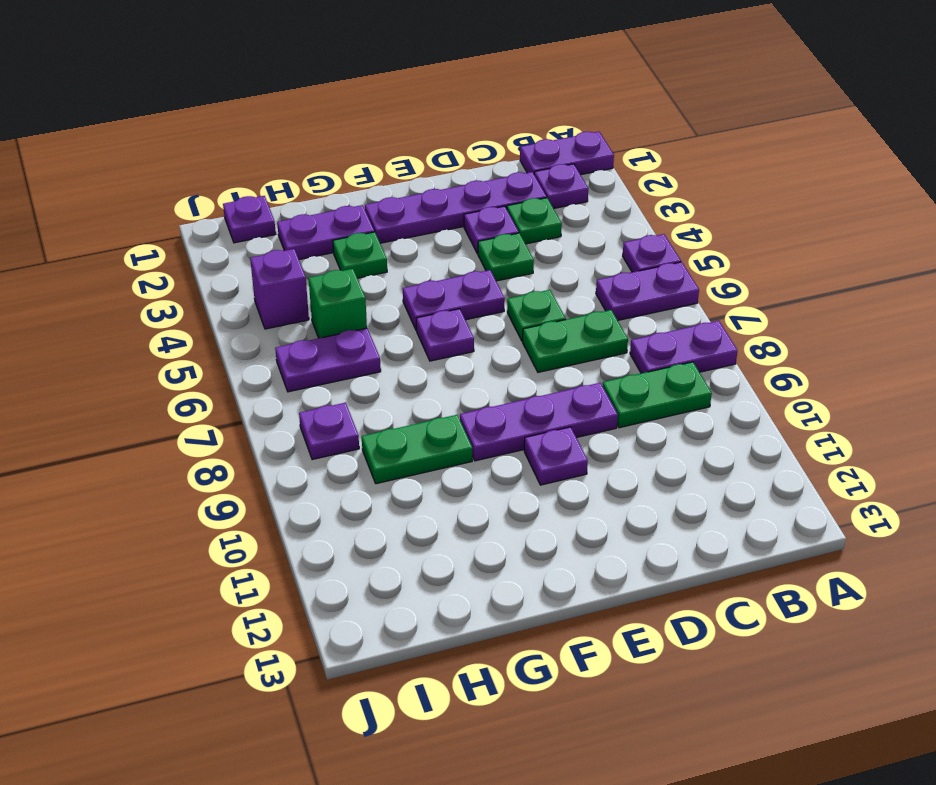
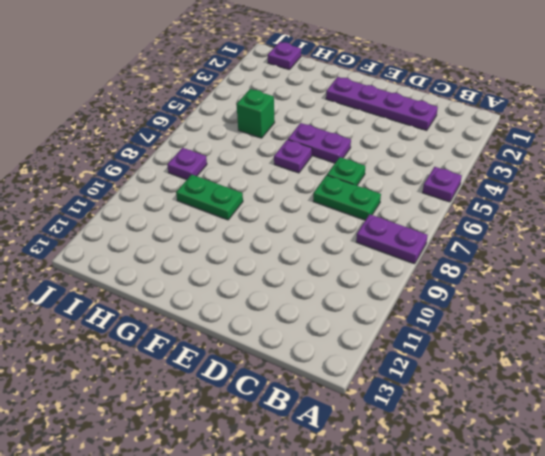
none -> purple 1x2 plate [520,132,614,175]
none -> purple 1x2 plate [596,262,699,320]
none -> purple 1x1 plate [534,164,588,209]

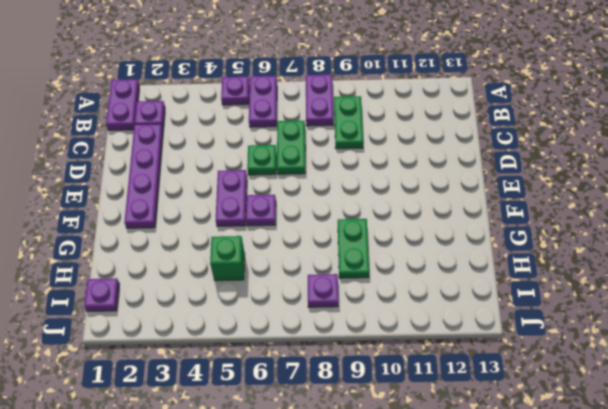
none -> green 1x1 plate [507,198,562,244]
none -> purple 1x1 plate [464,206,519,254]
none -> green 1x1 plate [478,233,534,281]

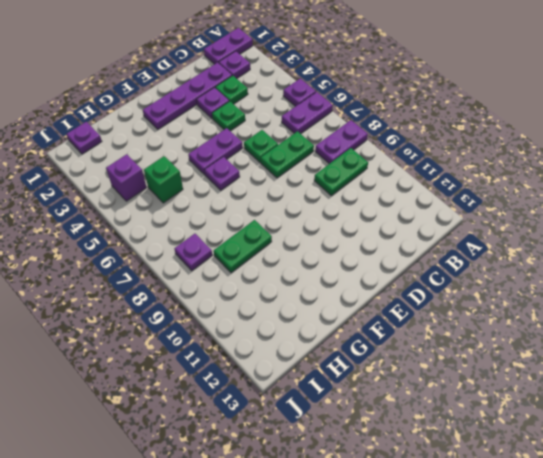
none -> purple 1x3 plate [460,383,618,461]
none -> purple 1x1 plate [524,427,588,485]
none -> purple 1x2 plate [277,205,374,260]

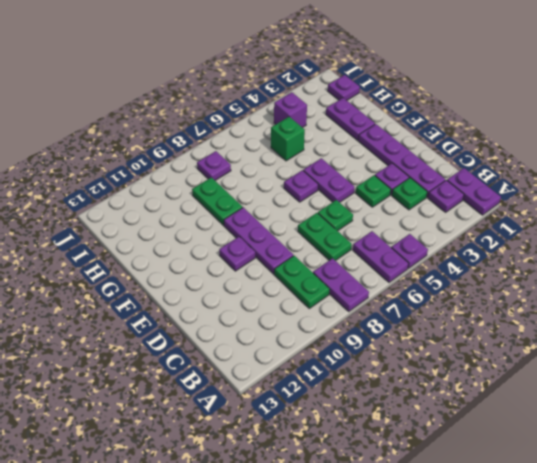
none -> green 1x1 plate [333,232,387,278]
none -> purple 1x2 plate [275,328,381,392]

